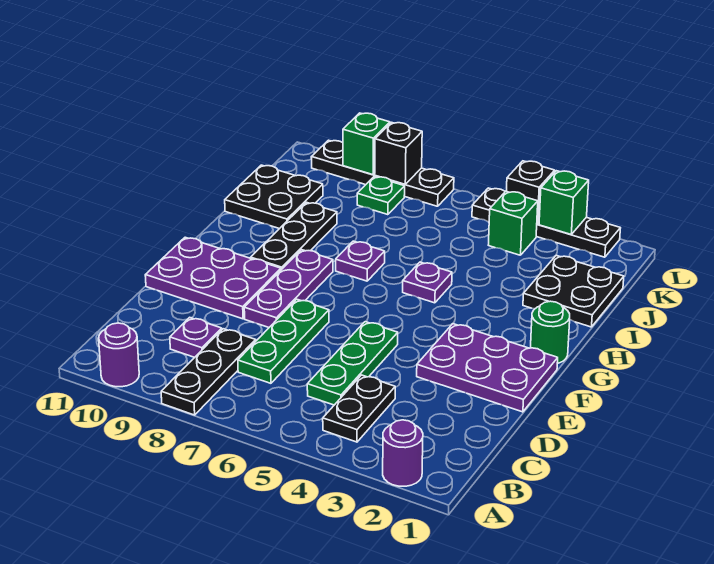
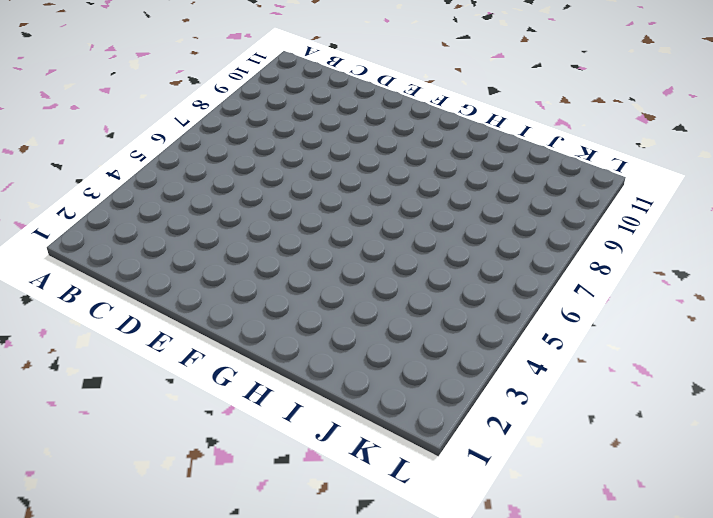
none -> purple 1x1 round brick [383,420,423,486]
none -> black 1x3 plate [161,329,256,415]
none -> purple 1x1 round brick [99,323,139,387]

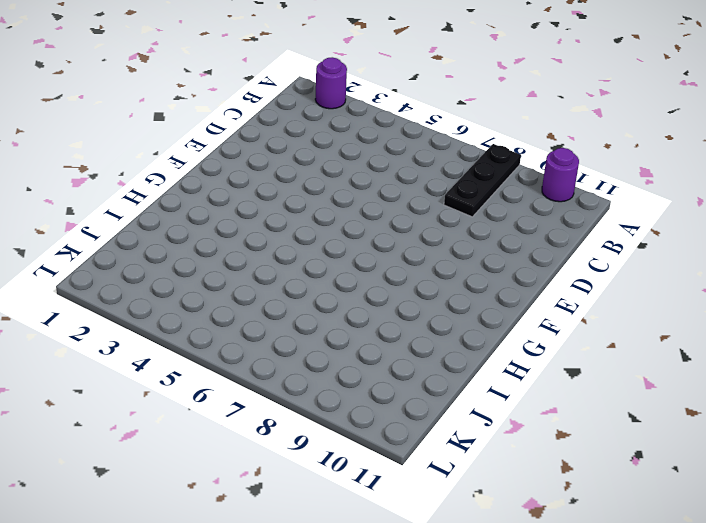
none -> black 1x2 plate [323,375,395,442]
none -> green 1x3 plate [307,322,398,405]
none -> green 1x3 plate [238,299,329,383]

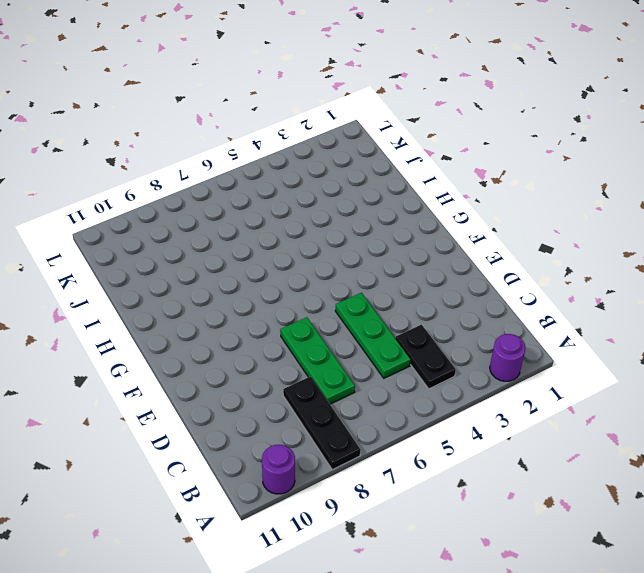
none -> purple 1x1 plate [170,317,222,357]
none -> purple 2x3 plate [417,324,558,412]
none -> purple 1x3 plate [244,250,333,327]

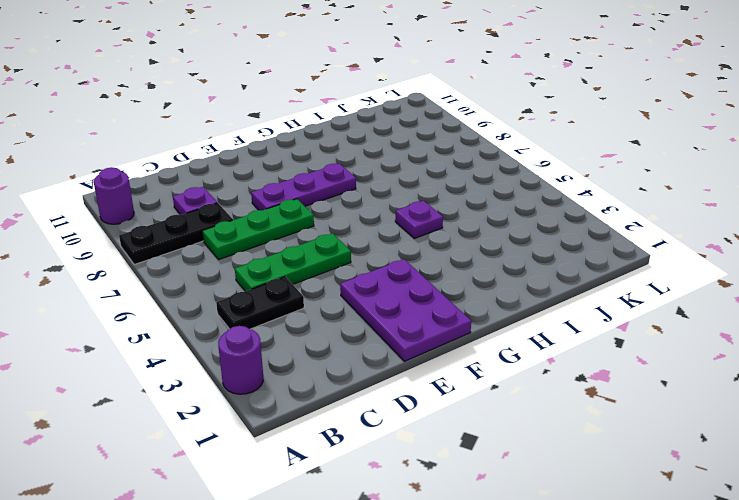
none -> purple 2x3 plate [145,237,281,319]
none -> green 1x1 round brick [530,301,570,364]
none -> black 1x3 plate [251,202,337,270]

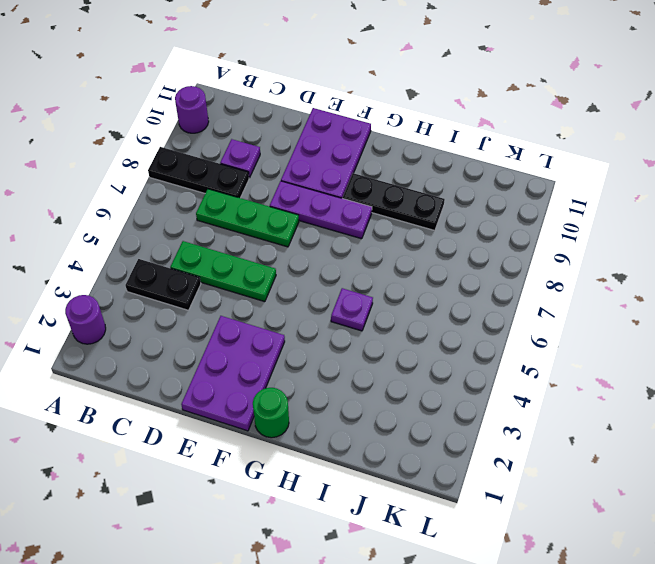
none -> purple 1x1 plate [336,241,385,281]
none -> black 2x2 plate [523,255,624,327]
none -> black 2x2 plate [225,165,323,229]

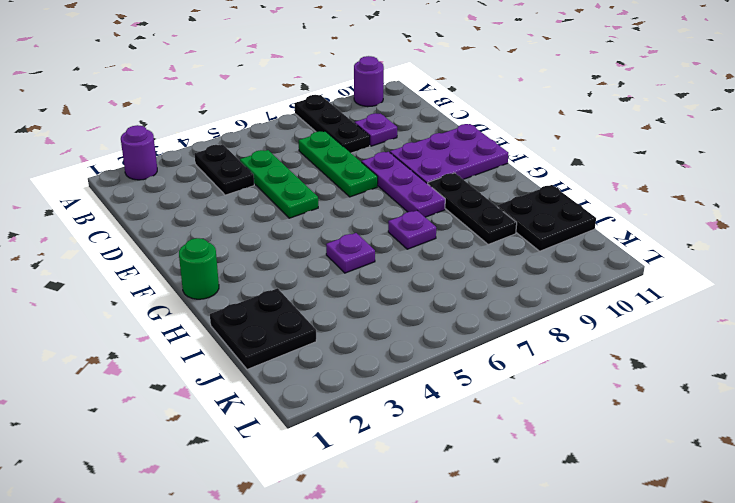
none -> purple 2x3 plate [417,324,558,412]
none -> green 1x1 brick [489,191,538,255]
none -> green 1x1 plate [357,177,405,215]

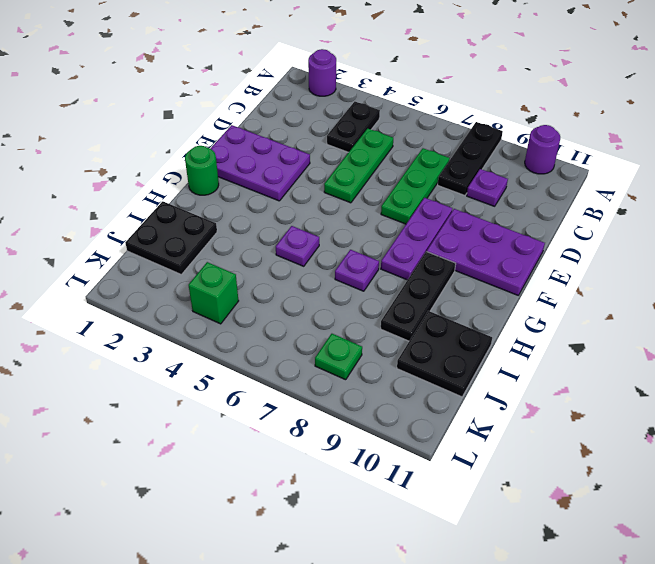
none -> black 1x4 plate [472,188,620,257]
none -> black 1x4 plate [311,140,454,206]
none -> green 1x1 brick [539,171,589,235]

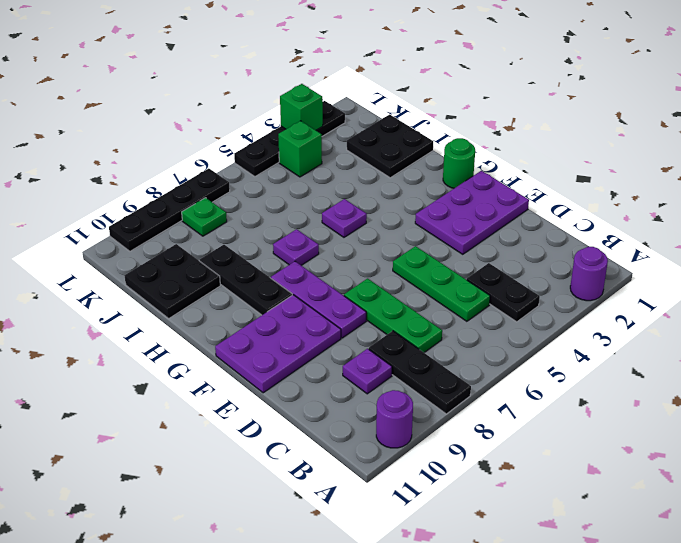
none -> black 1x1 brick [506,161,555,224]
none -> black 1x1 brick [375,122,422,184]
none -> green 1x1 brick [343,113,390,175]

